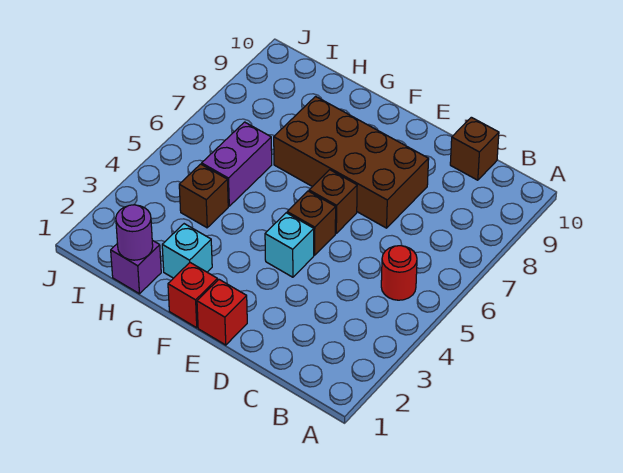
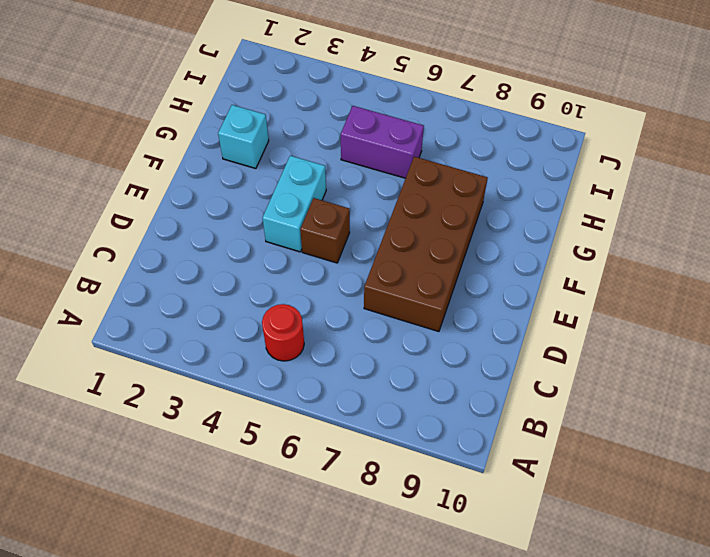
cyan 1x2 brick [262,156,326,252] -> cyan 1x1 brick [265,213,314,277]
none -> brown 1x1 brick [450,117,499,180]
none -> red 1x1 brick [197,280,247,345]
none -> brown 1x1 brick [309,170,357,233]

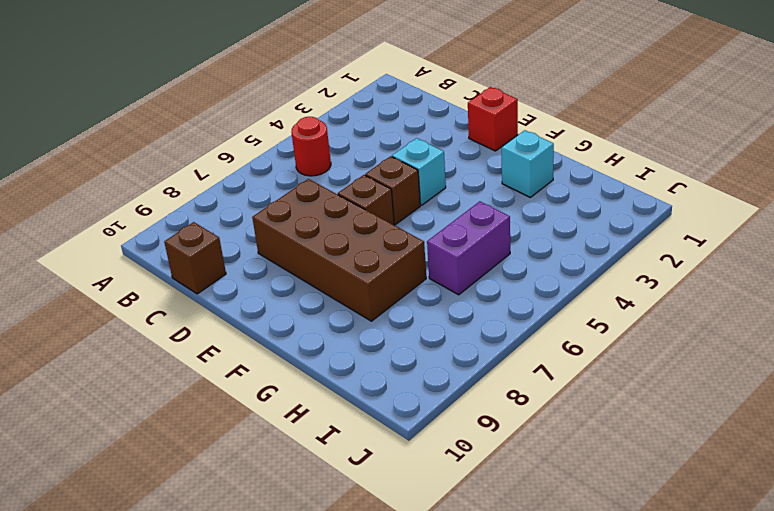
none -> red 1x1 brick [168,263,218,328]
none -> purple 1x1 brick [111,240,161,294]
none -> brown 1x1 brick [179,164,228,228]

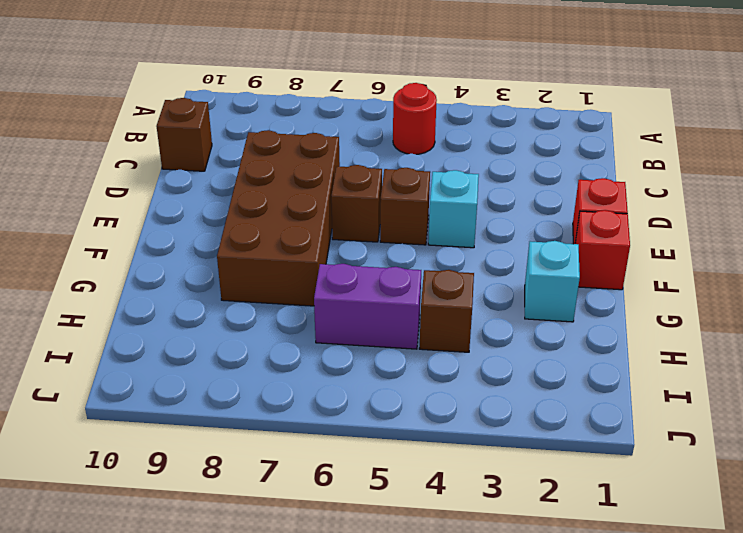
none -> purple 1x1 brick [111,240,161,294]
none -> purple 1x1 round brick [116,205,153,260]

